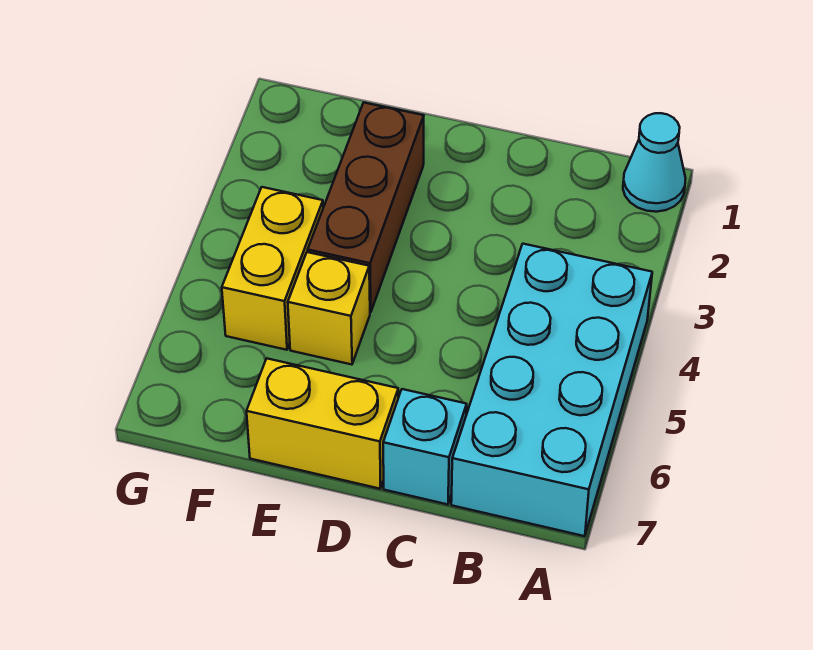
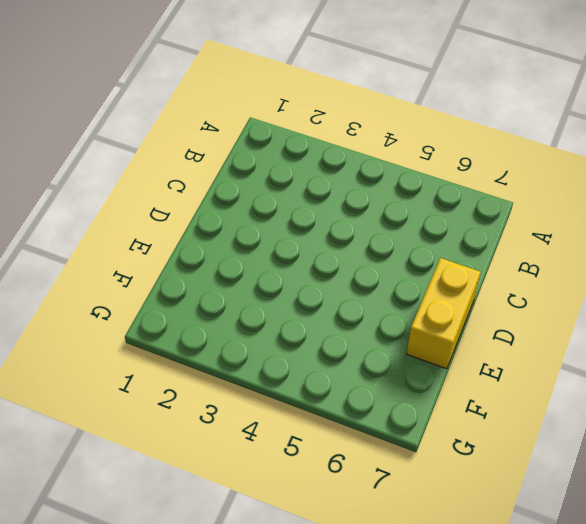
none -> cyan 1x1 cone [623,113,686,212]
none -> cyan 2x4 brick [451,244,652,536]

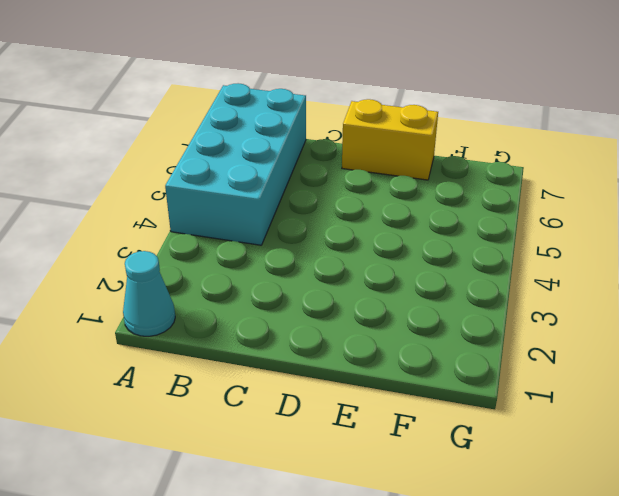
none -> cyan 1x1 brick [383,389,467,504]
none -> brown 1x3 brick [308,103,424,312]

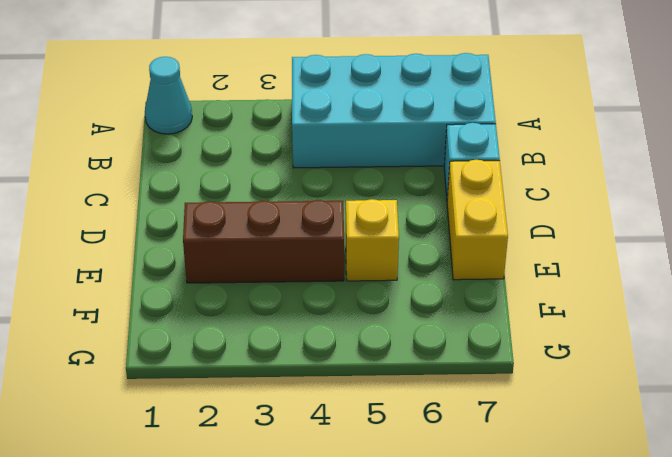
none -> yellow 1x2 brick [222,187,323,350]

